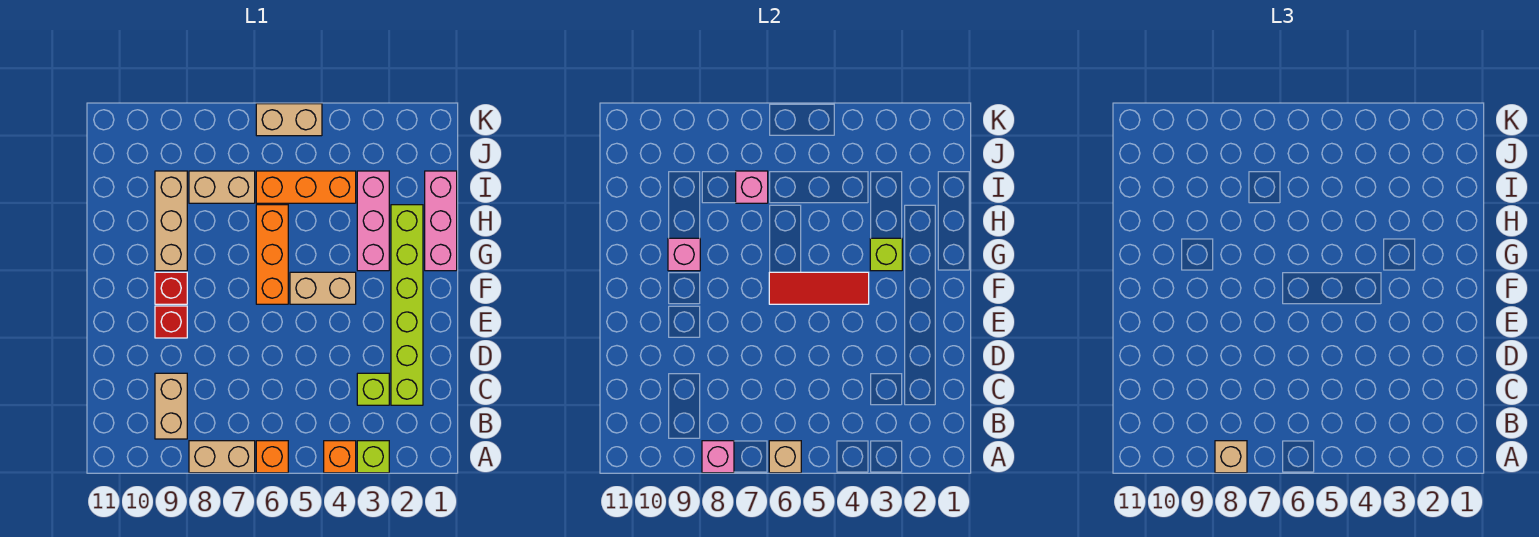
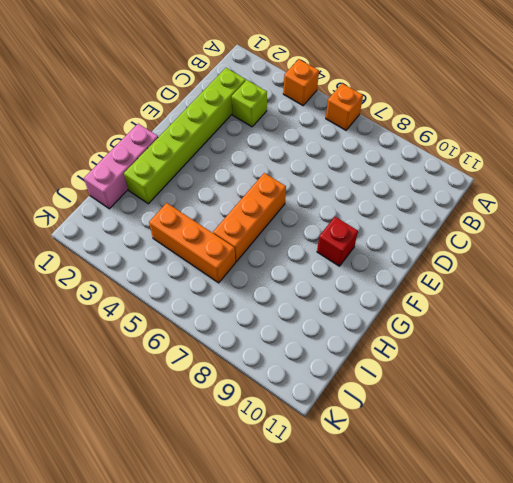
none -> lime 1x1 brick [357,441,389,473]
none -> tan 1x2 brick [189,441,255,473]
none -> tan 1x2 brick [155,373,187,439]

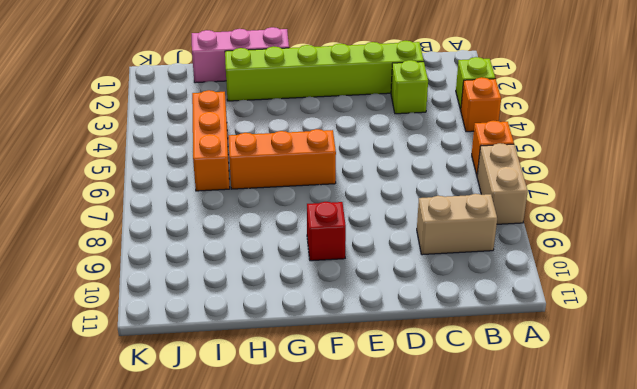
none -> red 1x1 brick [155,306,187,338]
none -> tan 1x2 brick [290,272,356,304]
none -> pink 1x3 brick [357,171,389,271]

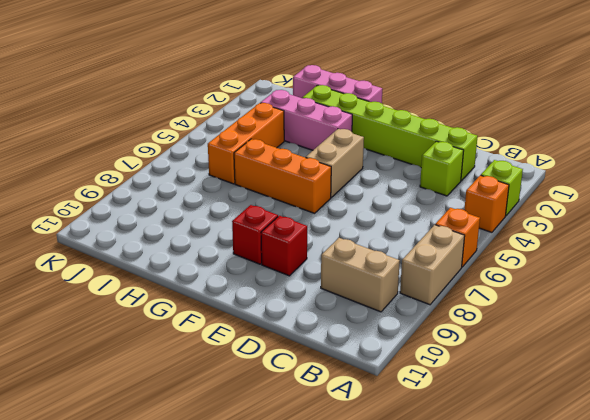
none -> tan 1x3 brick [155,171,187,271]
none -> tan 1x2 brick [189,171,255,203]
none -> tan 1x2 brick [256,104,322,136]

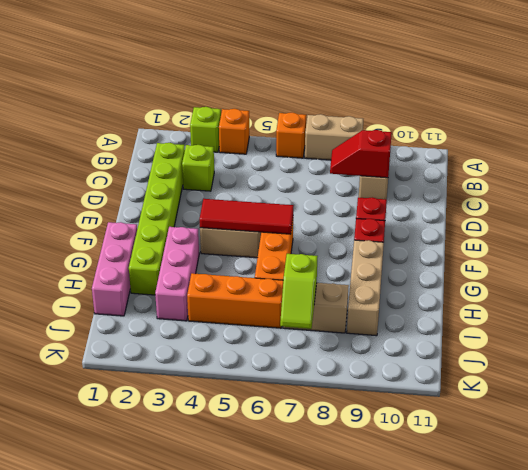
red 1x2 slope [330,130,392,178] -> none
lime 1x2 slope [280,254,318,329] -> pink 1x1 brick [736,171,768,203]
none -> tan 1x2 brick [256,104,322,136]
none -> tan 1x1 brick [769,441,801,473]
none -> pink 1x1 brick [702,441,734,473]

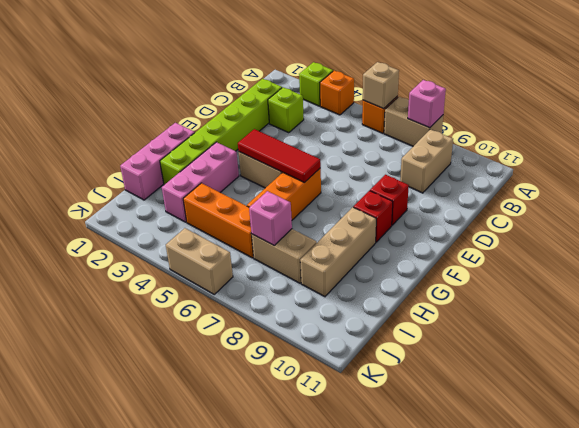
none -> lime 1x1 brick [870,238,902,271]
none -> pink 1x1 brick [668,238,700,271]
none -> tan 1x1 brick [1215,441,1247,473]

